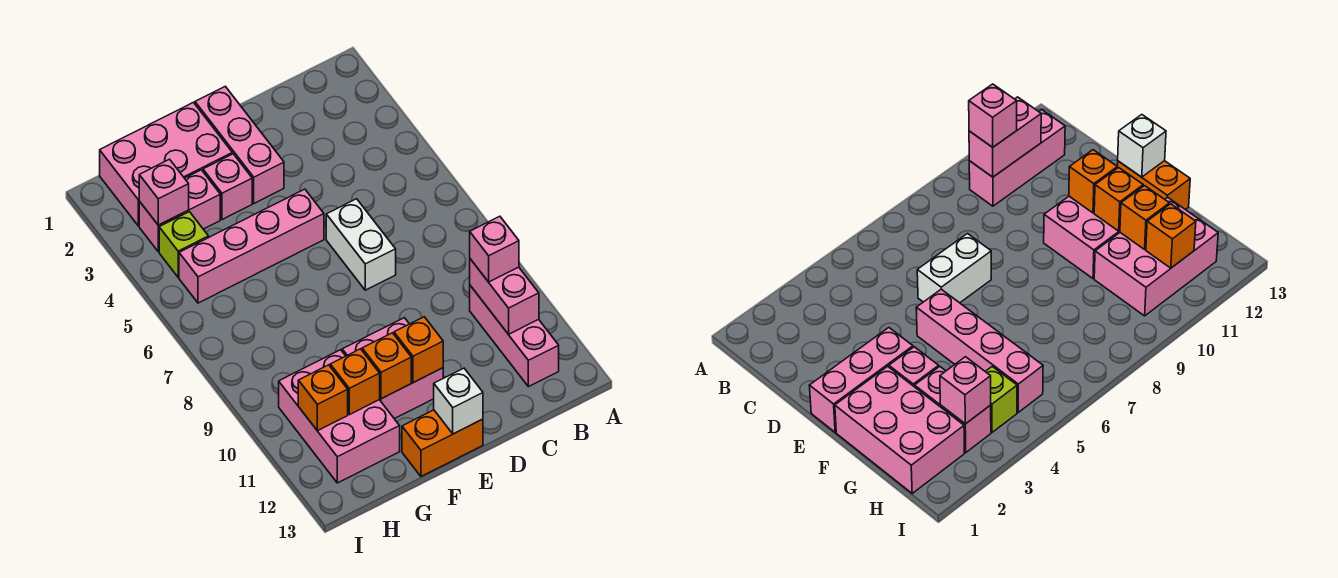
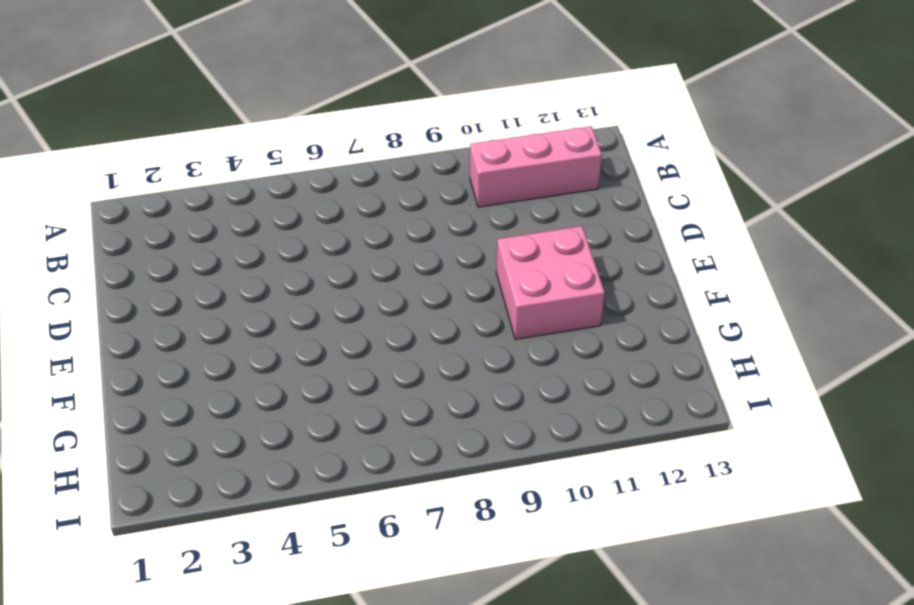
none -> white 1x2 brick [326,199,396,290]
none -> pink 1x3 brick [195,86,284,203]
none -> pink 1x4 brick [179,189,324,303]

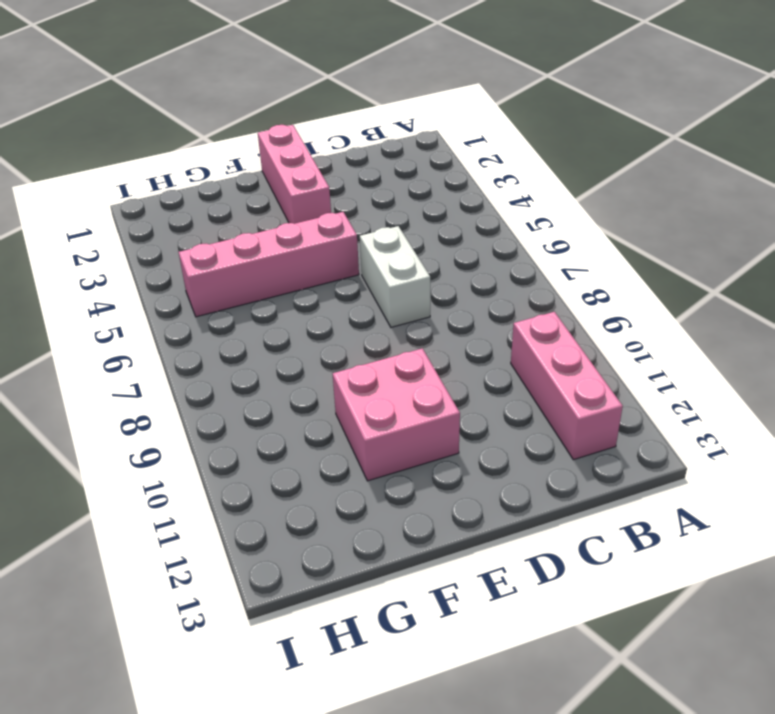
none -> orange 1x2 brick [402,410,483,476]
none -> pink 2x3 brick [100,102,232,226]
none -> pink 1x1 brick [203,154,252,220]

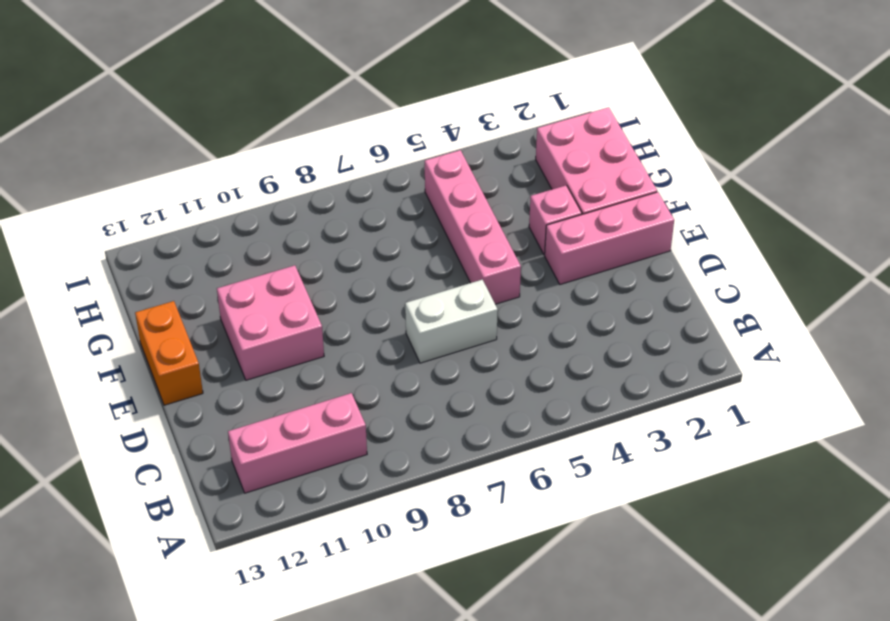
none -> pink 1x2 brick [139,170,220,252]
none -> pink 2x3 brick [279,350,400,483]
none -> lime 1x1 brick [159,212,208,277]

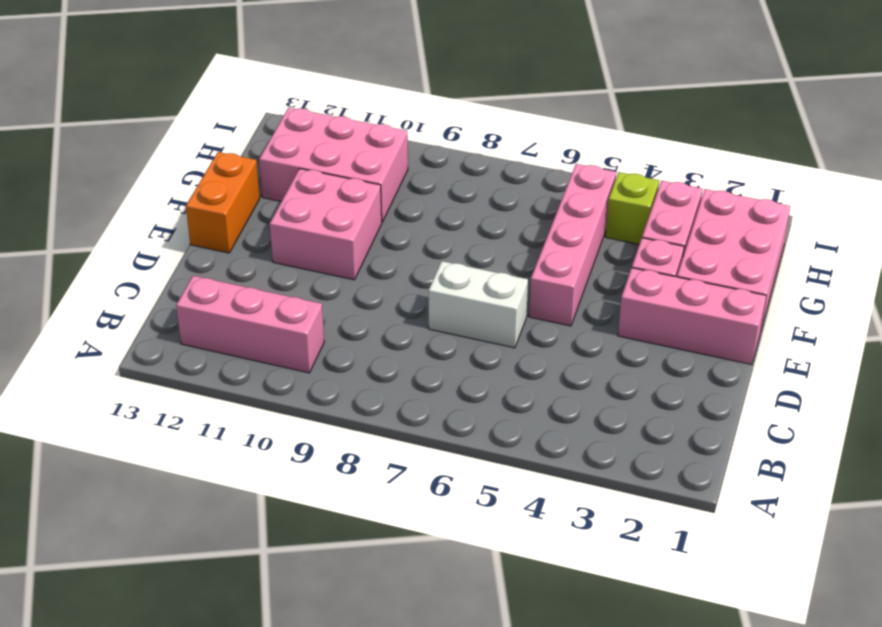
none -> pink 1x2 brick [470,259,539,334]
none -> orange 1x1 brick [394,317,443,383]
none -> white 1x1 brick [434,368,483,434]

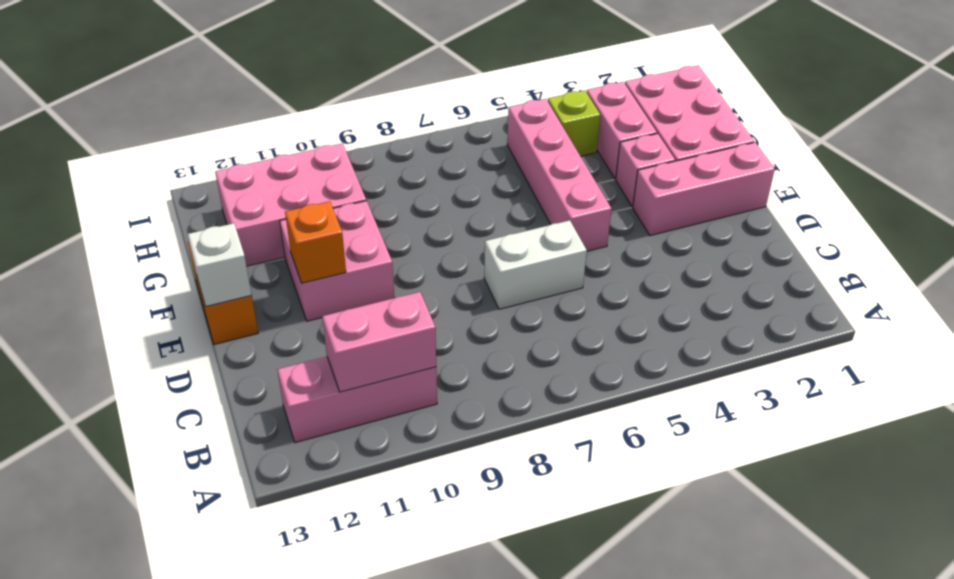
none -> orange 1x1 brick [362,333,411,399]
none -> orange 1x1 brick [330,349,380,415]
none -> pink 1x1 brick [139,159,189,225]

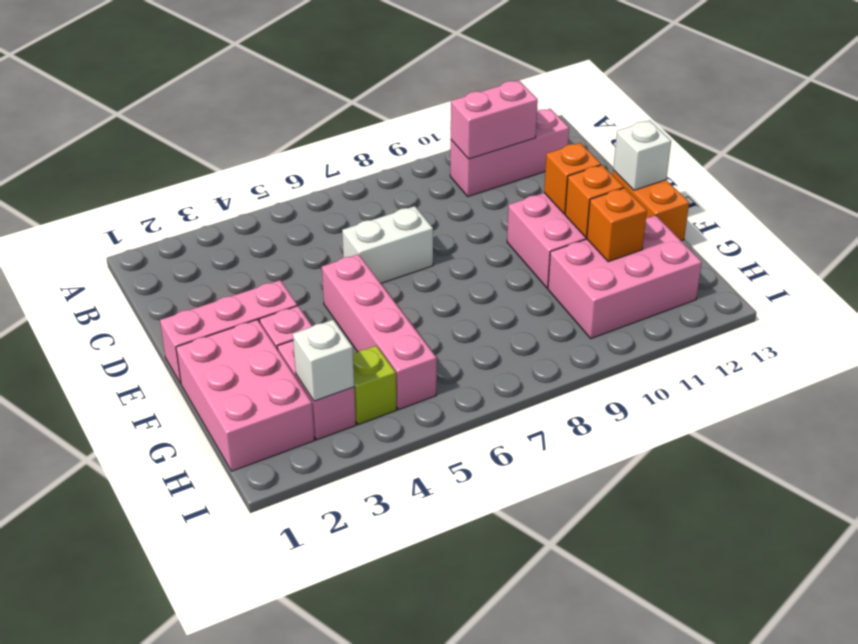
white 1x1 brick [293,320,354,401] -> pink 1x1 brick [139,159,189,225]
none -> orange 1x1 brick [298,365,348,431]
none -> pink 1x1 brick [470,216,519,282]

